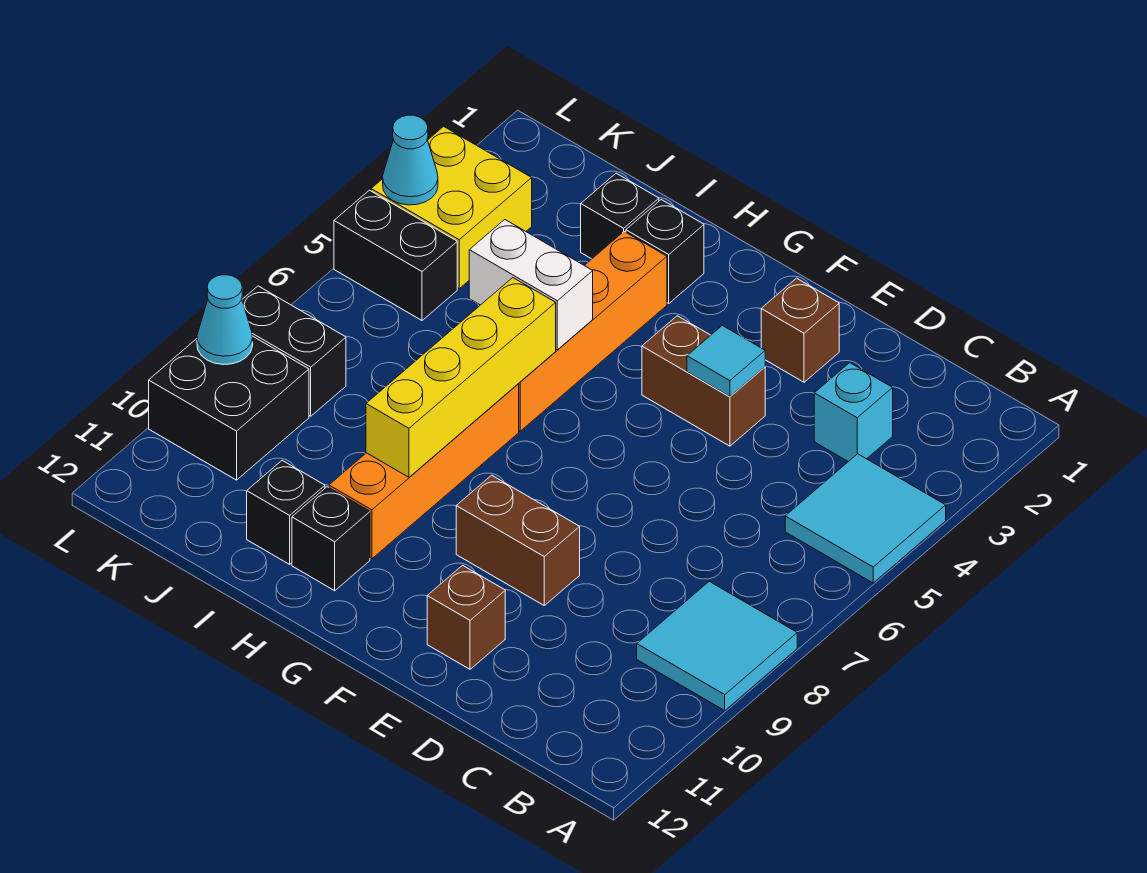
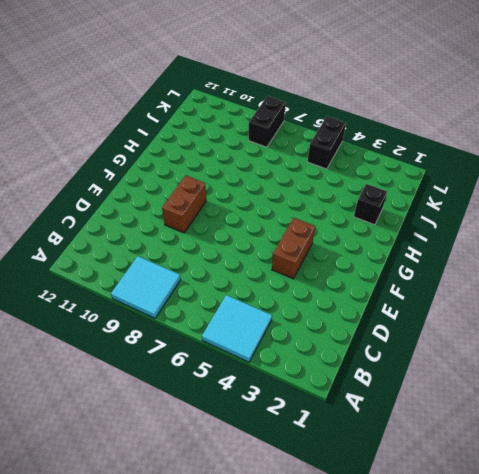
none -> cyan 1x1 brick [814,363,893,462]
none -> brown 1x1 brick [761,278,839,382]
none -> brown 1x1 brick [427,565,505,669]

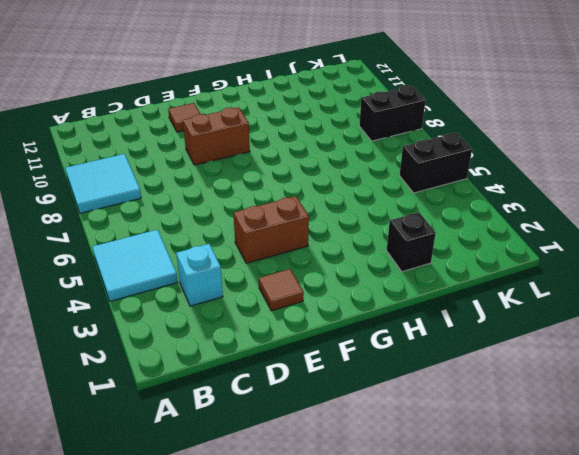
brown 1x1 tile [259,269,304,311] -> brown 1x1 brick [761,278,839,382]
brown 1x1 tile [168,103,200,132] -> brown 1x1 brick [427,565,505,669]
none -> black 1x1 brick [626,200,704,303]
none -> orange 1x4 brick [519,232,667,431]
none -> orange 1x4 brick [329,384,519,559]

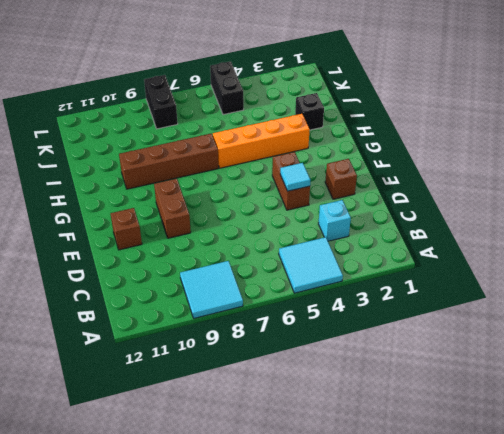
brown 1x4 brick [119,134,218,189] -> orange 1x4 brick [329,384,519,559]
none -> black 1x1 brick [626,200,704,303]
none -> black 1x1 brick [292,487,370,591]
none -> black 1x1 brick [247,461,325,564]

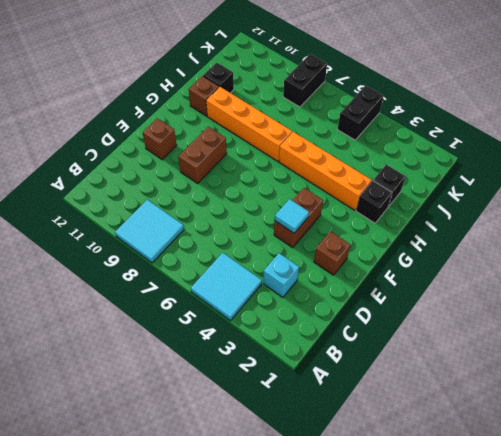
brown 1x1 brick [189,76,219,116] -> black 1x1 brick [292,487,370,591]
none -> yellow 2x2 brick [371,126,532,289]
none -> black 2x2 brick [149,336,309,480]
none -> white 1x2 brick [469,220,593,350]

